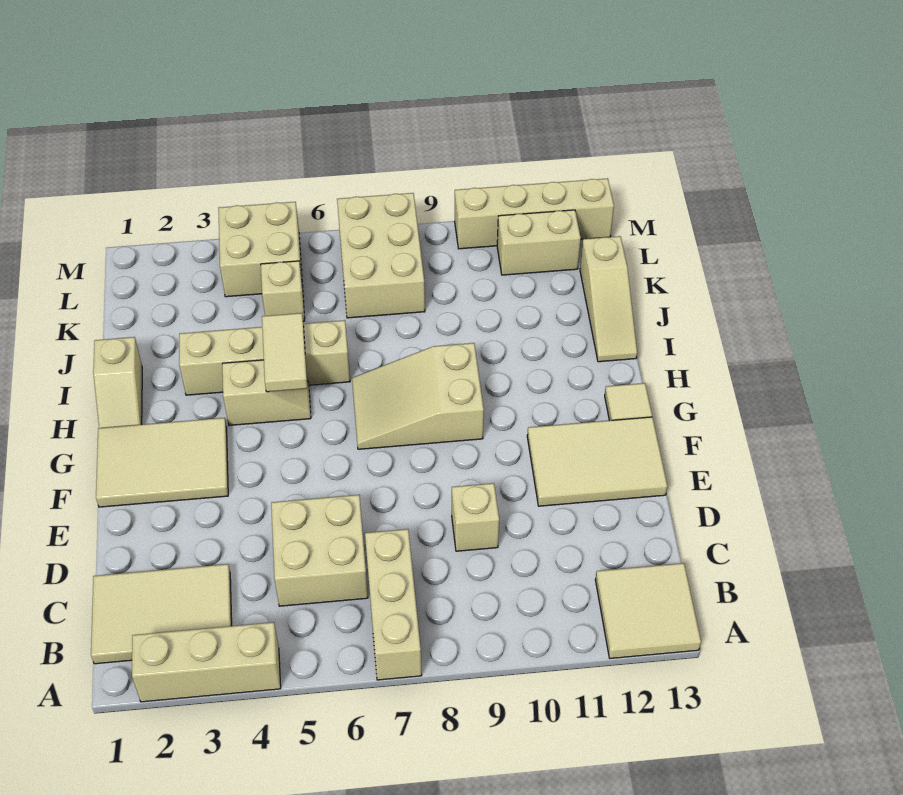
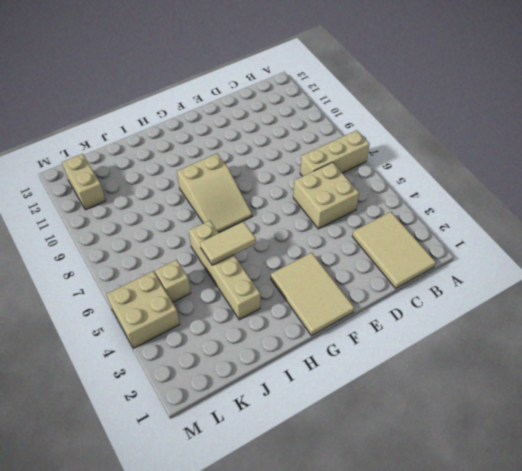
none -> tan 1x3 brick [132,622,281,702]
none -> tan 2x2 tile [595,563,701,658]
none -> tan 1x1 brick [452,483,499,551]

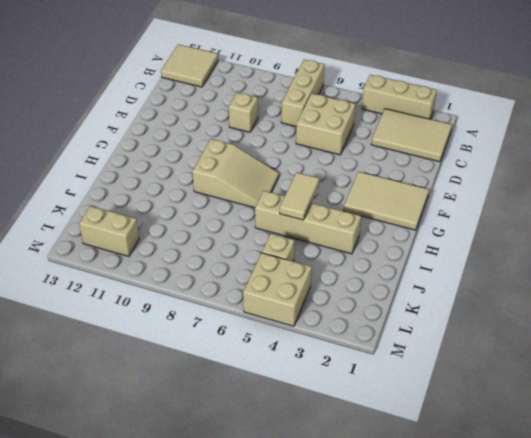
none -> tan 2x3 tile [527,417,667,506]
none -> tan 1x1 tile [605,383,652,421]
none -> tan 1x2 slope [93,337,142,428]

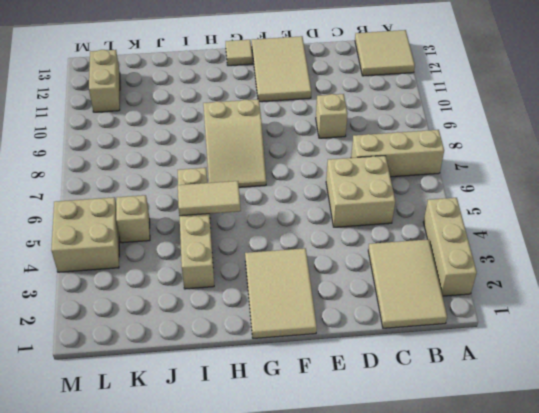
none -> tan 1x2 slope [93,337,142,428]
none -> tan 1x2 slope [222,360,311,425]
none -> tan 1x3 slope [580,236,637,362]

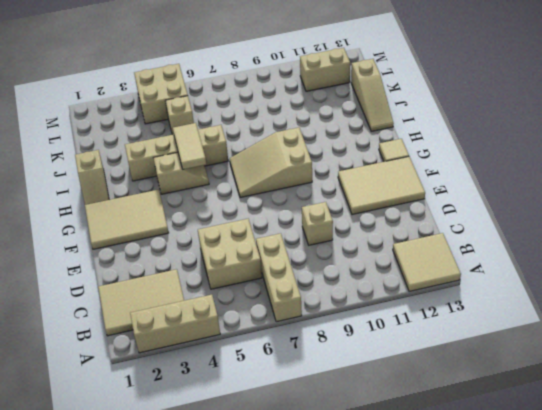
none -> tan 2x3 brick [337,193,425,318]
none -> tan 1x4 brick [455,178,614,249]

